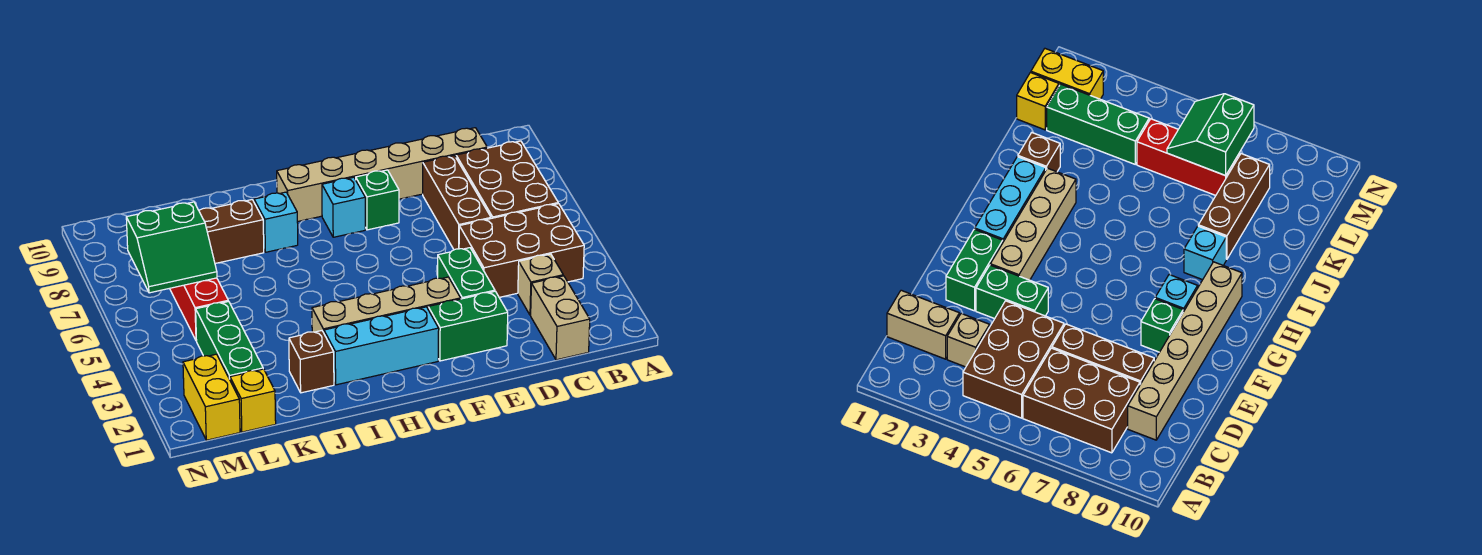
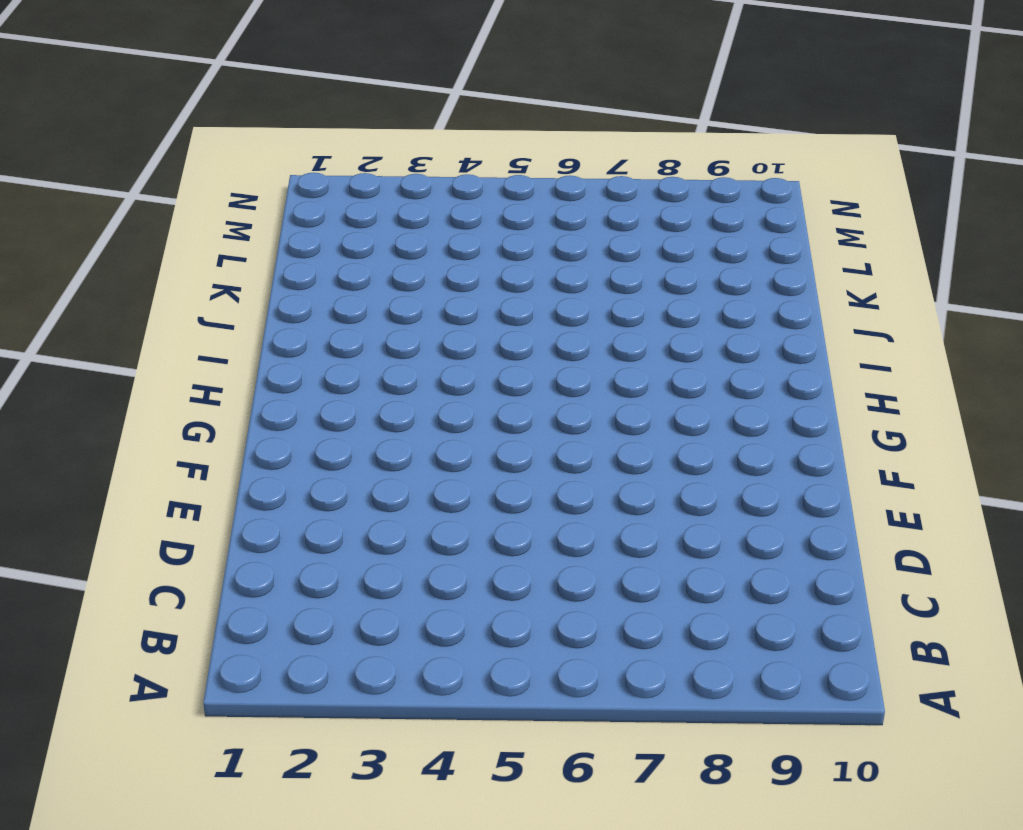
none -> brown 2x3 brick [459,204,584,297]
none -> brown 2x3 brick [456,141,558,218]
none -> tan 1x2 brick [531,276,590,360]

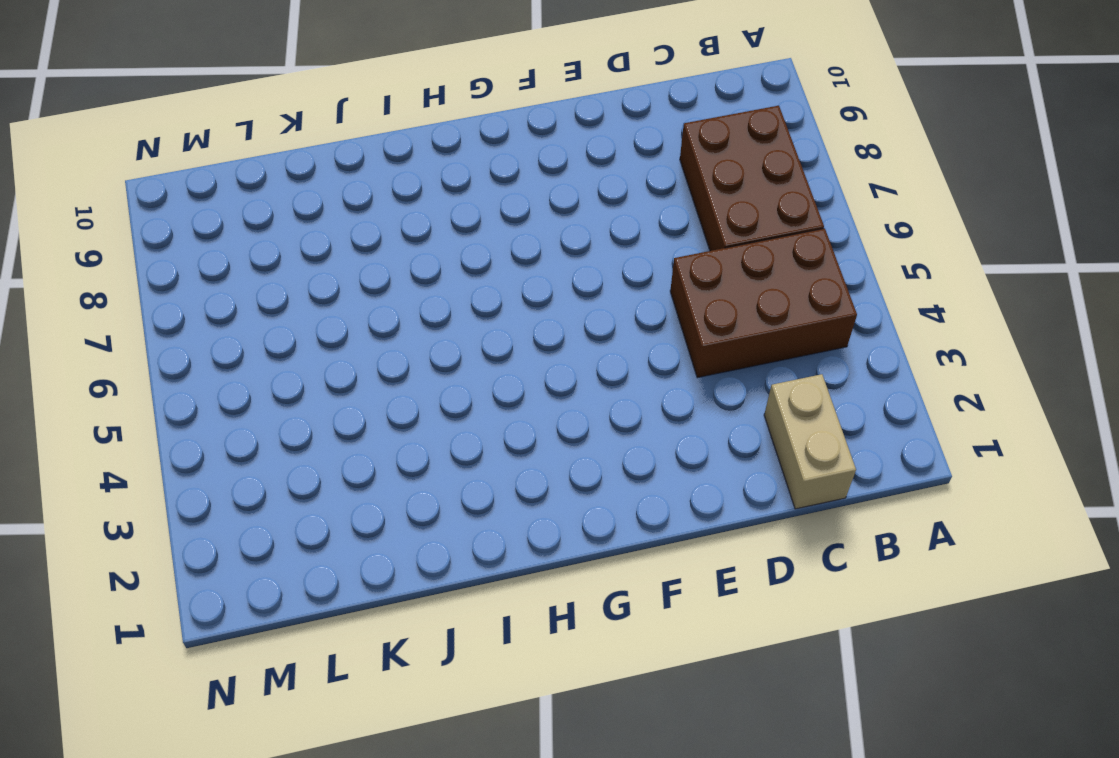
none -> tan 1x1 brick [518,254,563,315]
none -> tan 1x6 brick [277,128,487,222]
none -> brown 1x3 brick [423,155,491,250]

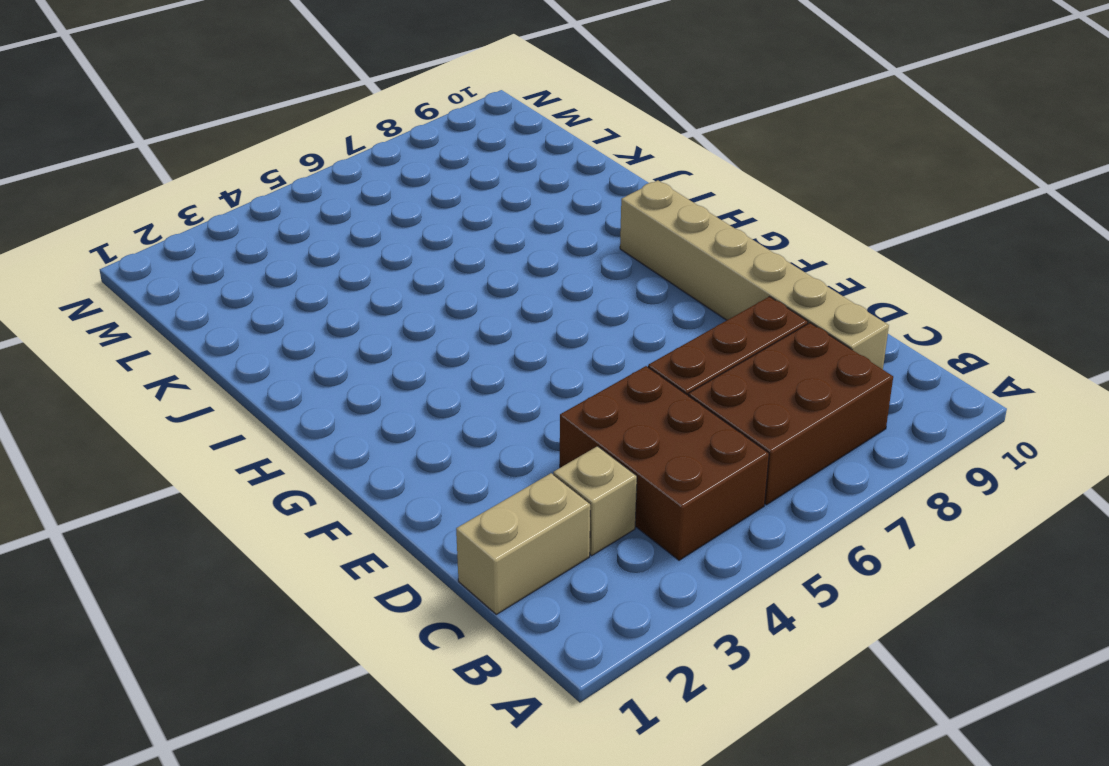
none -> green 1x2 brick [428,291,508,361]
none -> green 1x2 brick [438,248,495,299]
none -> tan 1x4 brick [312,277,461,333]

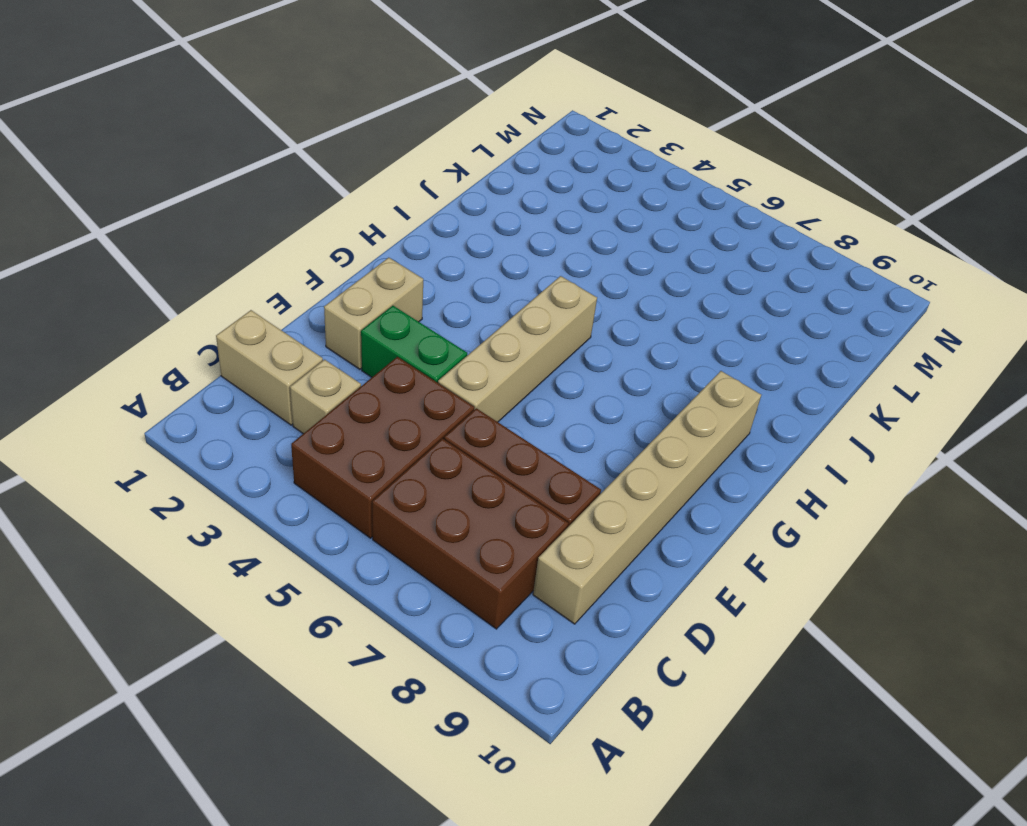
tan 1x2 brick [324,258,423,369] -> green 1x2 brick [428,291,508,361]
tan 1x4 brick [438,276,597,422] -> tan 1x4 brick moved to [312,277,461,333]
none -> green 1x1 brick [356,170,399,230]
none -> cyan 1x3 brick [324,307,439,385]
none -> cyan 1x1 brick [322,177,365,237]

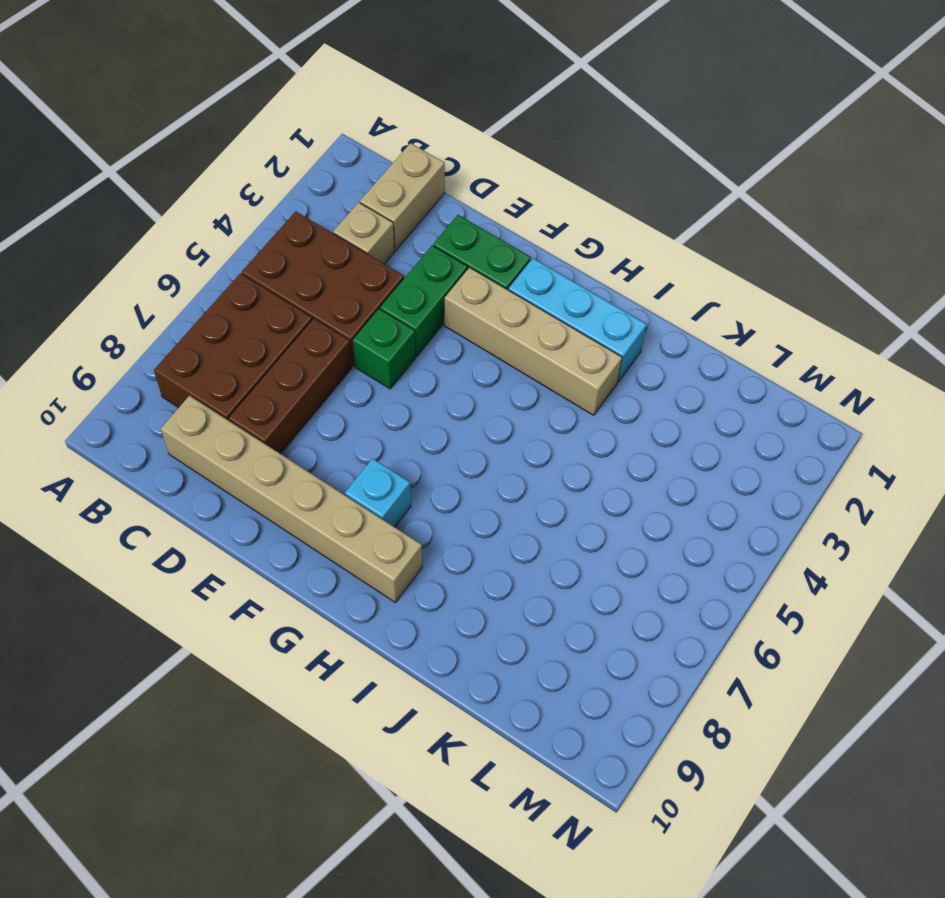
green 1x1 brick [353,309,415,389] -> green 1x1 brick moved to [356,170,399,230]
none -> cyan 1x1 brick [254,192,298,252]
none -> brown 1x1 brick [289,331,334,393]
none -> brown 1x3 brick [199,200,264,263]

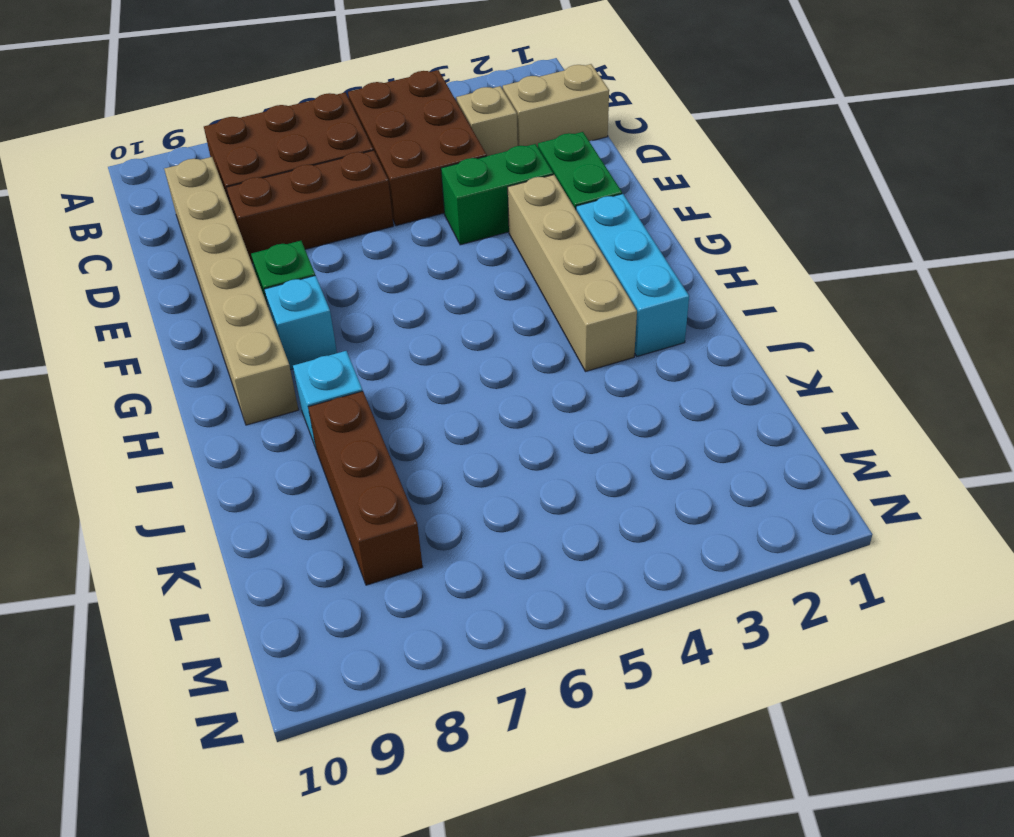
none -> brown 1x1 brick [289,331,334,393]
none -> yellow 1x1 brick [230,369,276,432]
none -> green 1x3 brick [196,301,263,379]

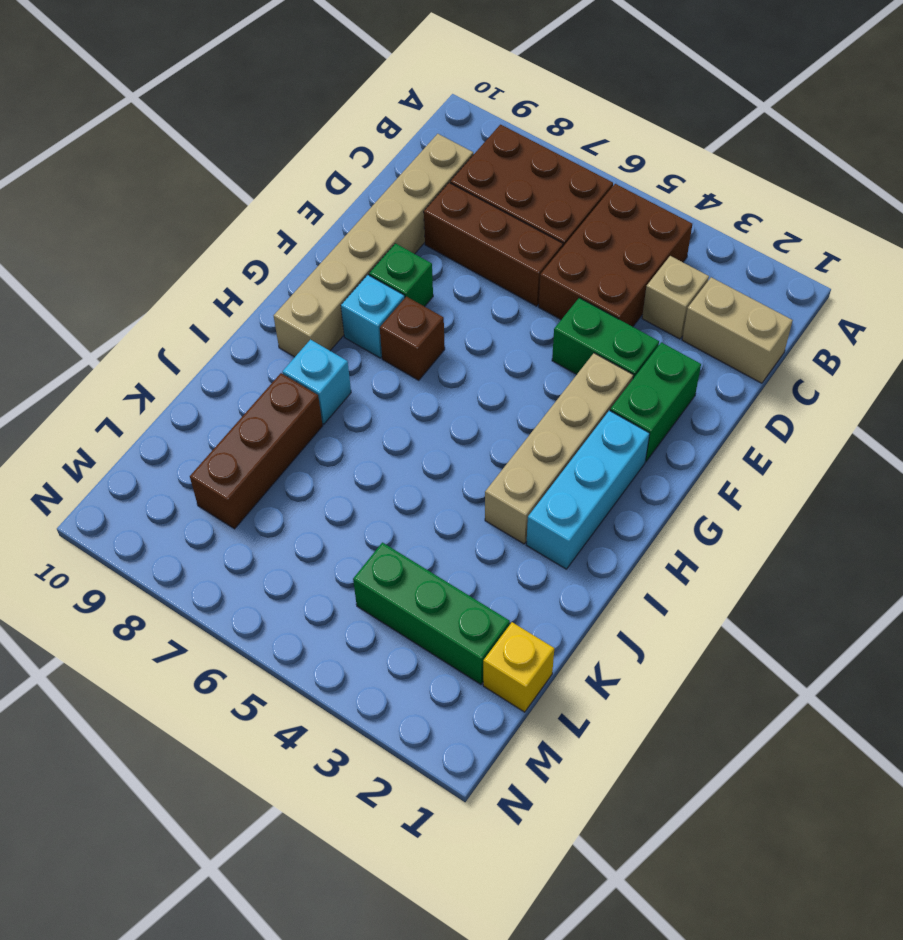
brown 1x1 brick [380,297,445,380] -> brown 1x1 brick moved to [289,331,334,393]
none -> red 1x3 brick [170,278,228,341]
none -> yellow 1x2 brick [183,354,240,440]
none -> green 2x2 slope [126,202,217,293]

